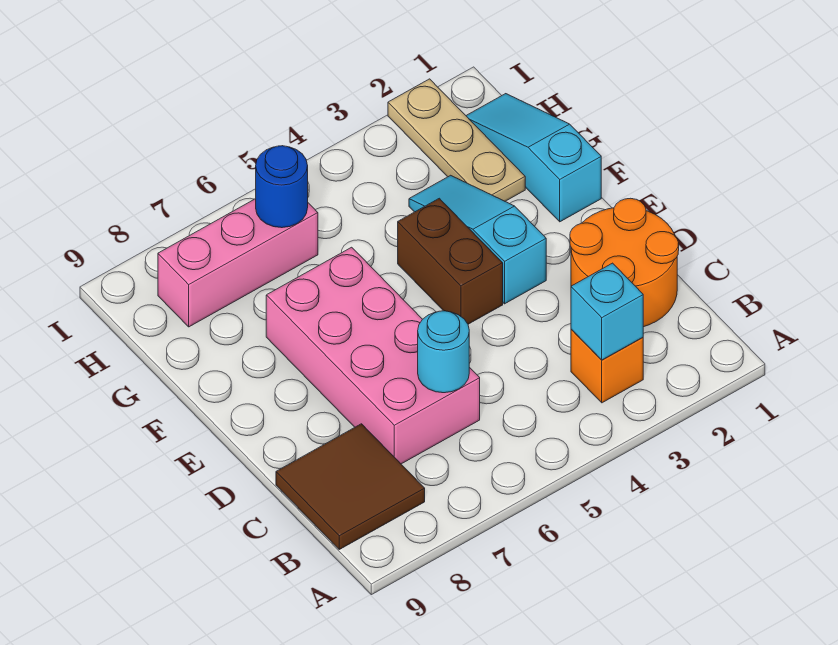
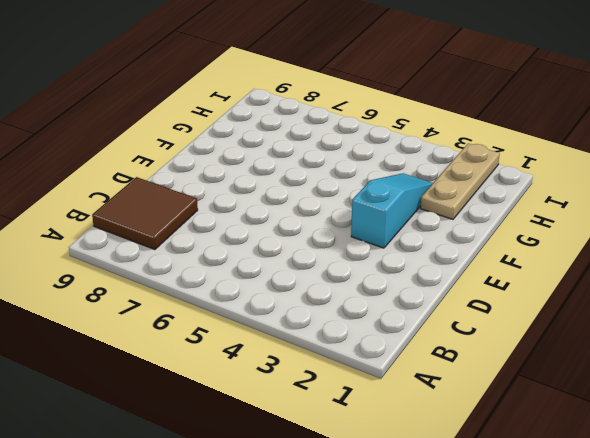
none -> orange 1x1 brick [571,329,643,403]
none -> orange 2x2 round brick [570,198,679,327]
none -> pink 2x4 brick [266,247,480,464]

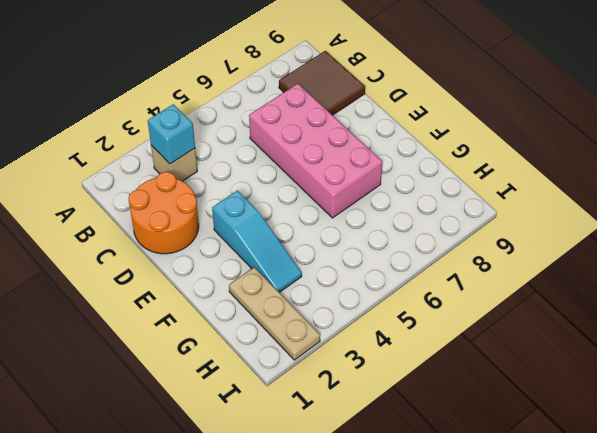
tan 1x1 brick [151,145,197,181] -> orange 1x1 brick [571,329,643,403]
none -> brown 1x2 brick [398,198,503,324]
none -> cyan 1x3 slope [466,94,601,222]
none -> pink 1x3 brick [158,199,318,327]

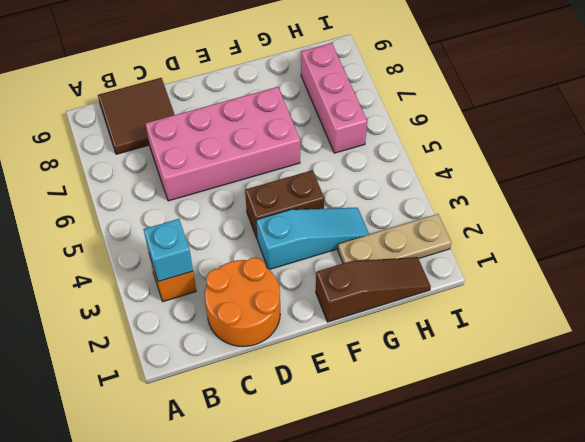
brown 1x3 slope [316,257,431,322] -> cyan 1x3 slope [466,94,601,222]
none -> cyan 1x1 round brick [418,311,469,393]
none -> blue 1x1 round brick [256,146,308,228]

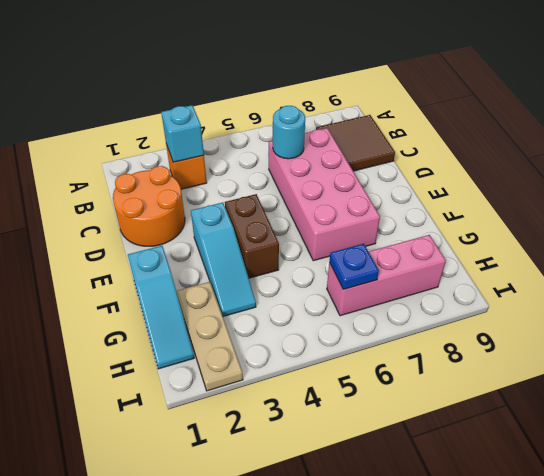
blue 1x1 plate [329,244,379,289] -> blue 1x1 round brick [256,146,308,228]

